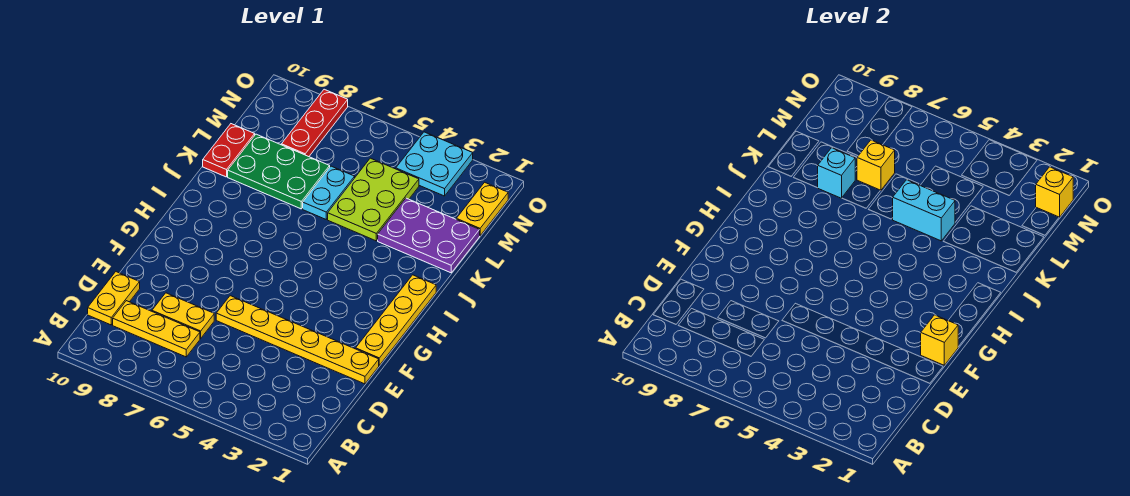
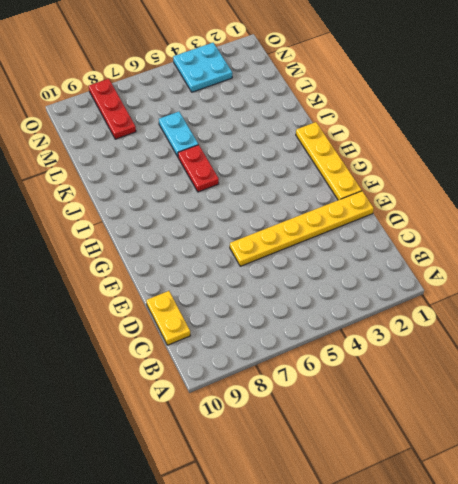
red 1x2 plate [178,145,219,192] -> red 1x2 plate moved to [203,124,255,177]
none -> yellow 1x3 plate [113,301,200,357]
none -> yellow 1x2 plate [152,293,214,338]
none -> purple 2x3 plate [378,198,480,273]

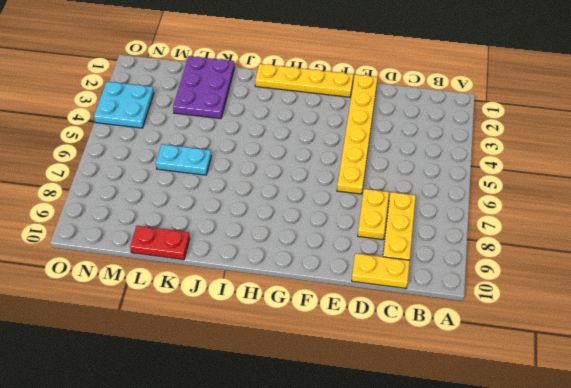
none -> lime 2x3 plate [328,158,419,241]
none -> green 2x3 plate [228,134,330,209]
none -> yellow 1x2 plate [456,182,508,236]

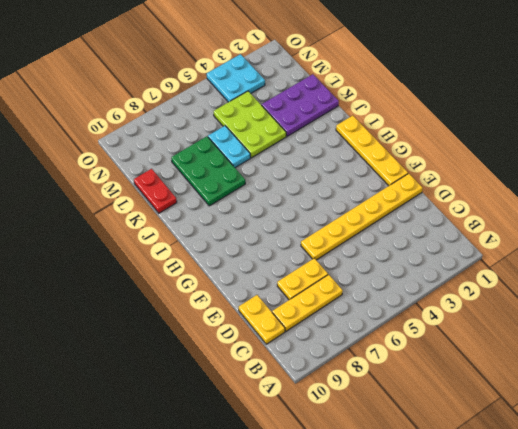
green 2x3 plate [171,136,245,206] -> green 2x3 plate turned to [228,134,330,209]
none -> yellow 1x2 plate [456,182,508,236]
none -> red 1x3 plate [281,89,348,157]
none -> yellow 1x1 brick [921,315,958,365]

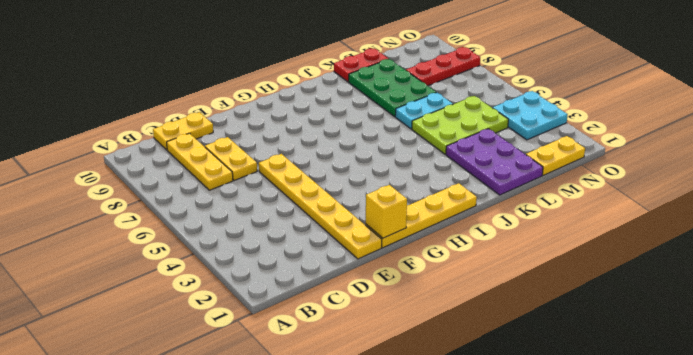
none -> cyan 1x2 brick [893,180,955,241]
none -> cyan 1x1 brick [818,148,855,198]
none -> yellow 1x1 brick [857,140,895,190]

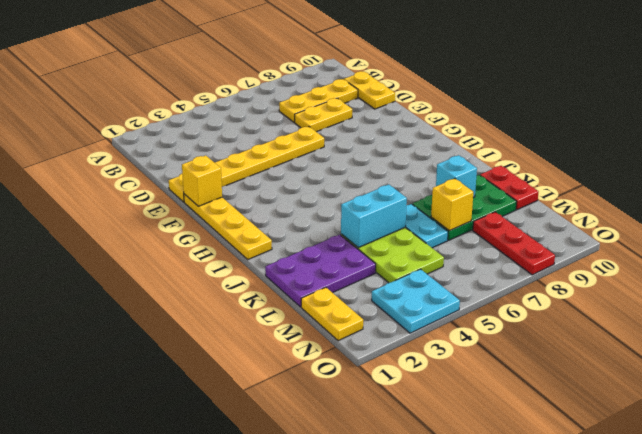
none -> yellow 1x1 brick [1036,167,1073,217]

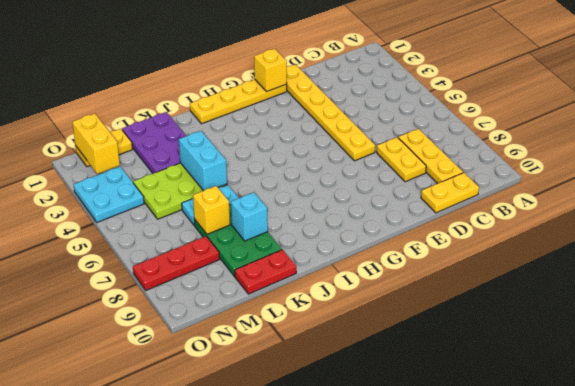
yellow 1x2 brick [72,113,120,174] -> yellow 1x1 brick [1036,167,1073,217]

